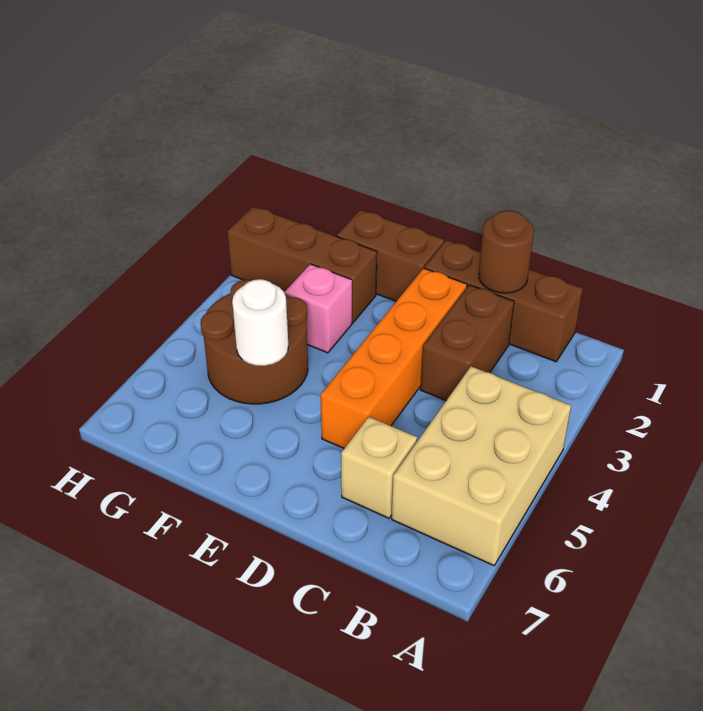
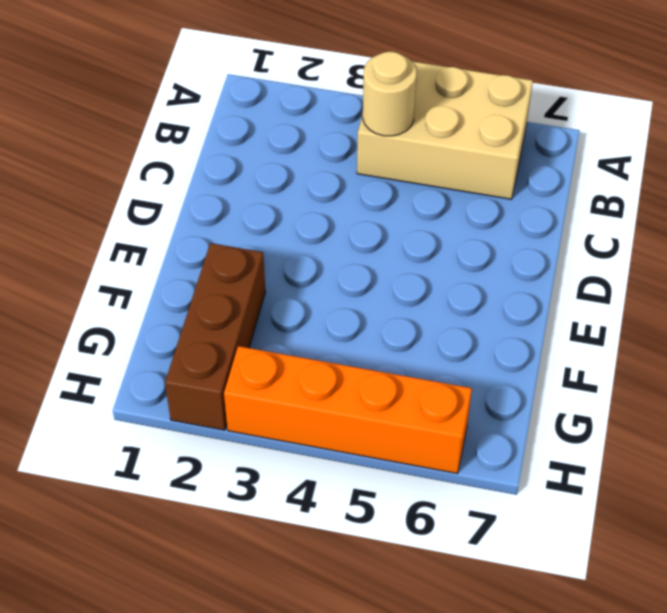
tan 1x1 round brick [363,52,417,136] -> none
orange 1x4 brick [224,346,472,474] -> orange 1x4 brick moved to [321,268,467,448]
none -> brown 1x3 brick [424,240,583,362]
none -> brown 1x2 brick [420,285,514,400]

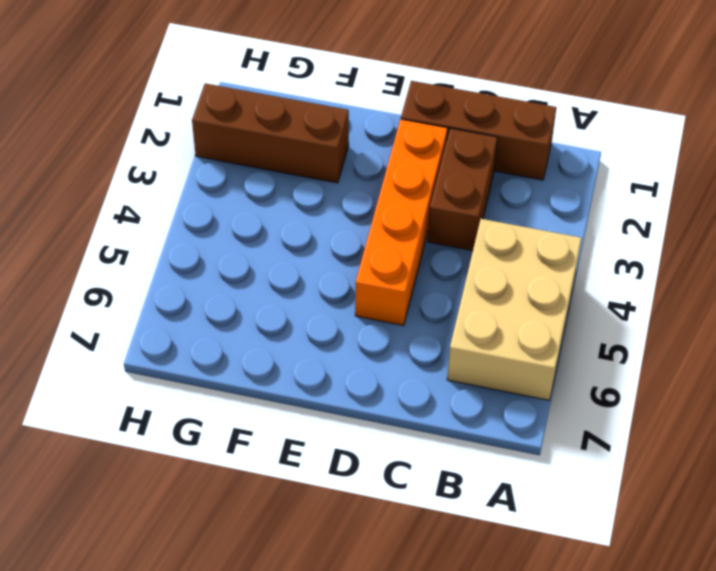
none -> tan 1x1 brick [341,417,417,518]
none -> brown 1x2 brick [337,210,444,301]

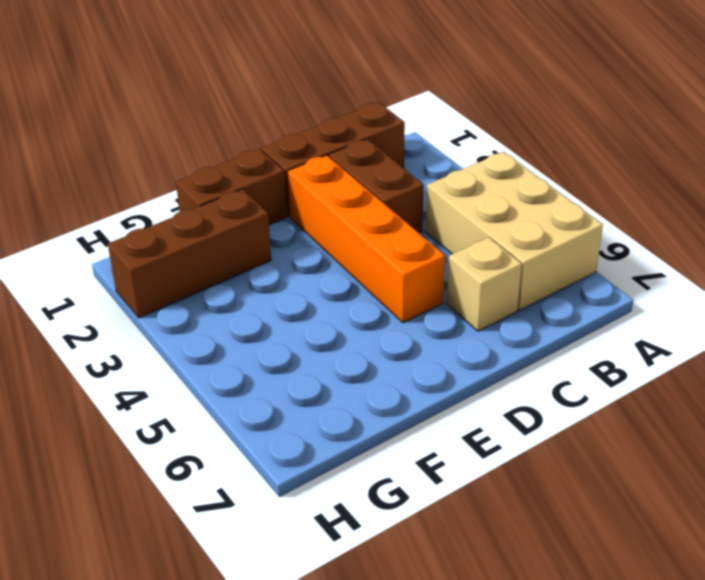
none -> pink 1x1 brick [285,264,352,353]
none -> brown 2x2 round brick [200,280,308,404]

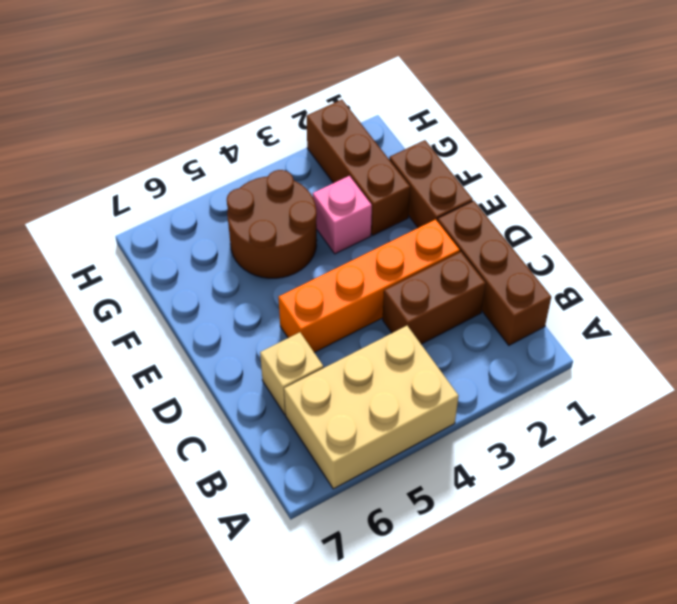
none -> brown 1x1 round brick [479,210,534,293]
none -> white 1x1 round brick [232,279,288,366]

